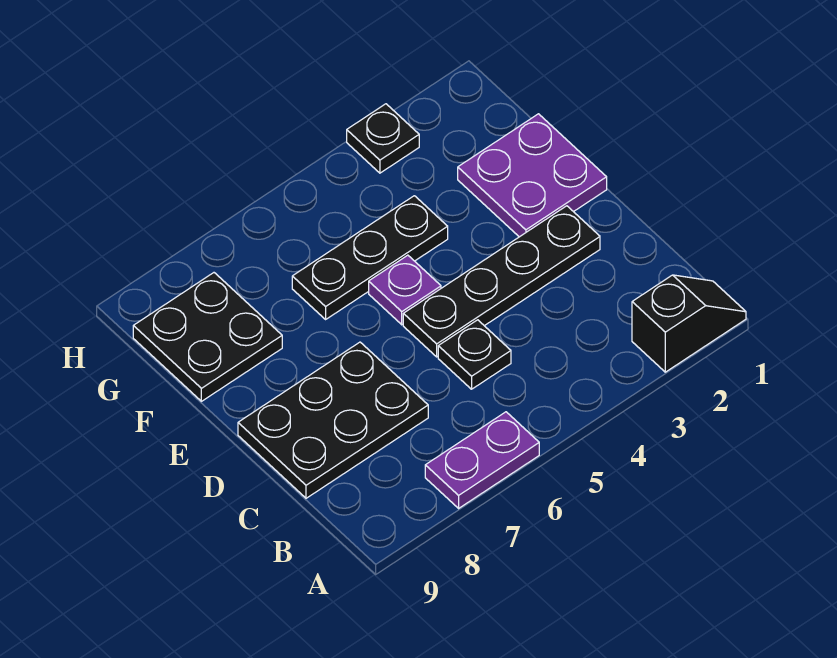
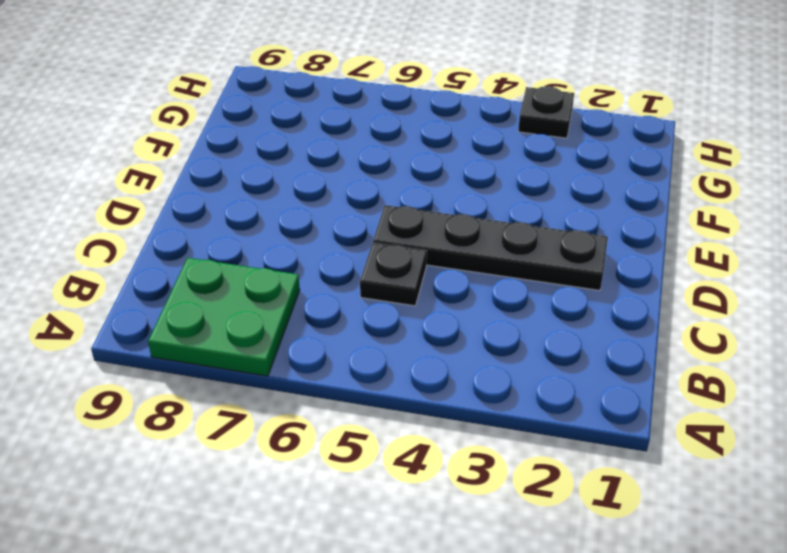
green 2x2 plate [148,258,300,376] -> purple 1x2 plate [425,412,539,508]
none -> black 1x2 slope [632,275,746,372]
none -> black 2x3 plate [238,342,428,498]

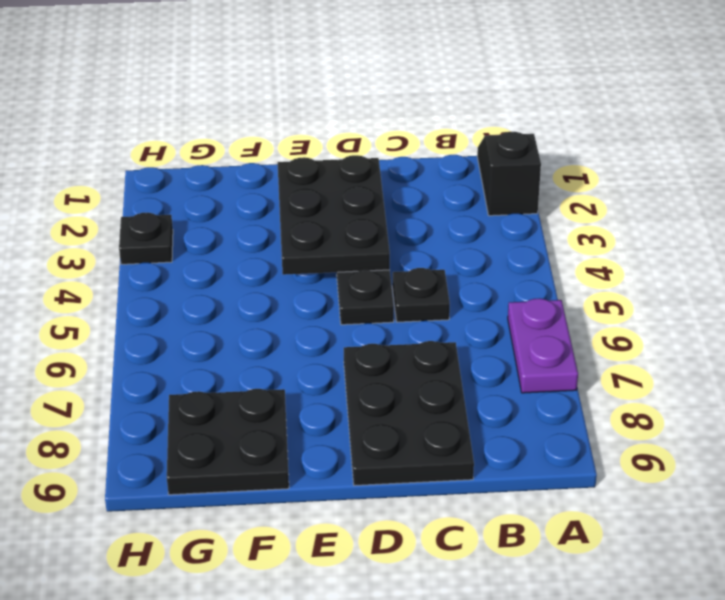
black 2x3 plate [277,155,390,275] -> none
none -> purple 2x2 plate [458,114,607,237]
none -> purple 1x1 plate [369,255,441,325]

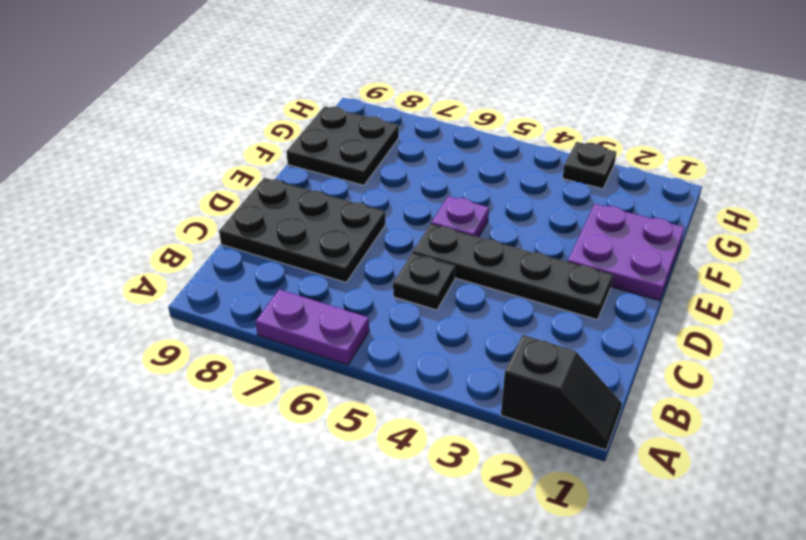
none -> black 1x3 plate [292,196,448,319]

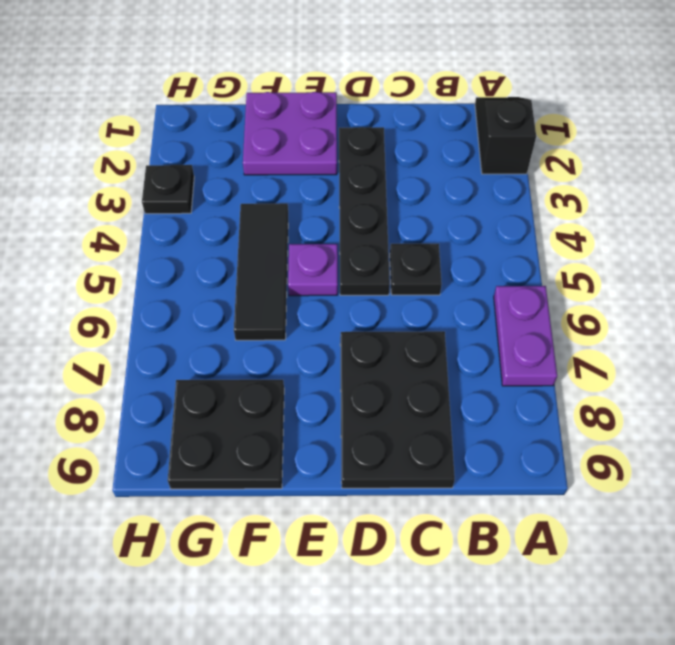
black 1x3 tile [234,203,288,340] -> black 1x3 plate [292,196,448,319]

